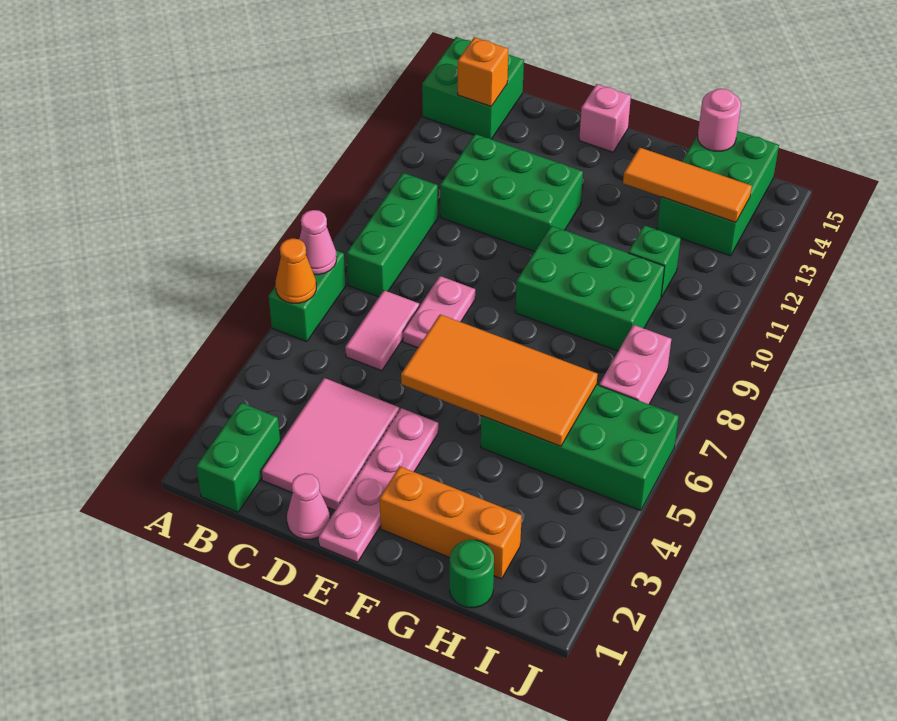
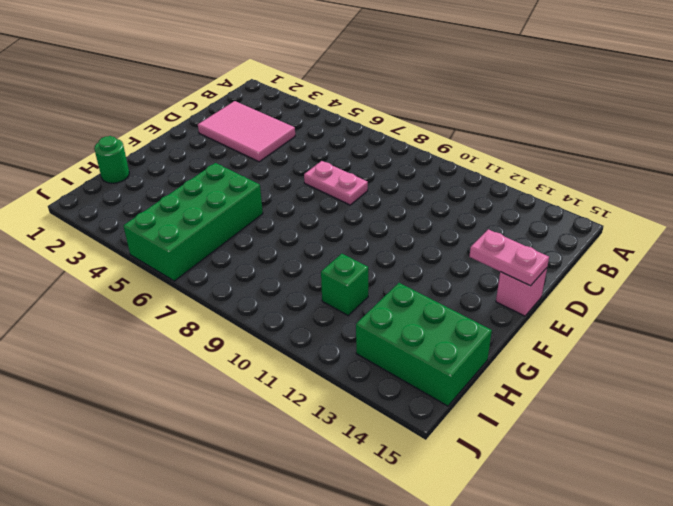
pink 1x2 plate [469,229,549,286] -> none
none -> green 1x2 brick [269,251,346,342]
none -> green 2x2 brick [422,37,524,139]
none -> green 1x2 brick [196,403,280,512]

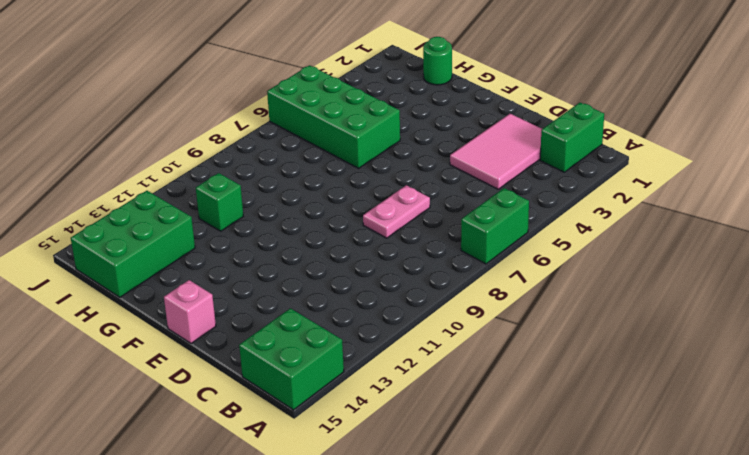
none -> green 1x3 brick [347,173,438,297]
none -> pink 1x2 tile [345,290,419,371]
none -> green 2x3 brick [440,134,583,252]

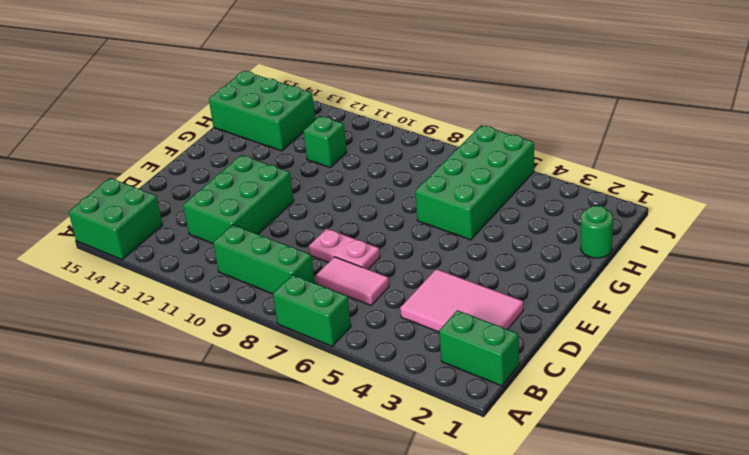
none -> pink 1x1 cone [287,473,330,539]
none -> pink 1x4 plate [319,408,438,562]
none -> pink 1x1 brick [579,84,631,152]

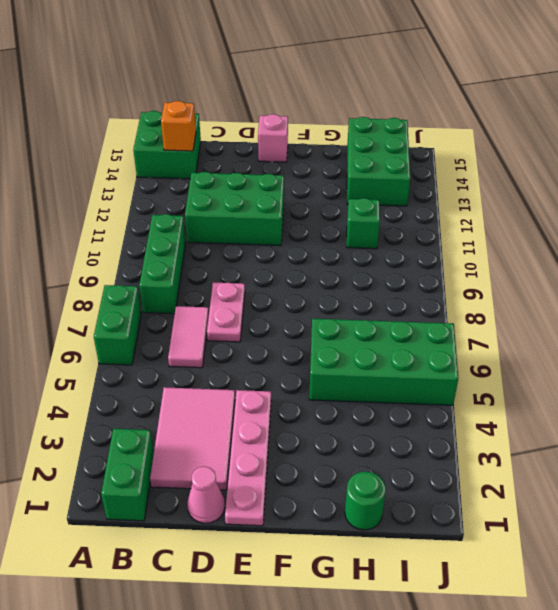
none -> orange 1x3 brick [379,466,522,579]
none -> green 2x3 brick [515,226,665,351]
none -> pink 1x2 brick [599,325,671,404]

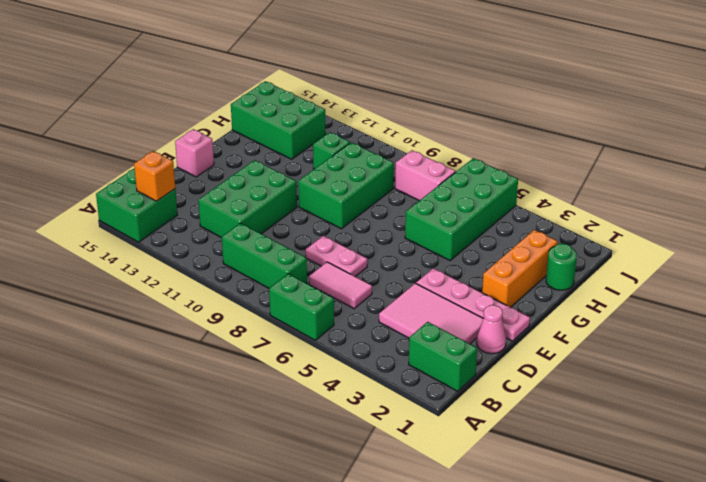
none -> orange 1x1 cone [276,238,316,303]
none -> pink 1x1 cone [299,210,336,275]
none -> orange 2x4 tile [401,314,598,446]

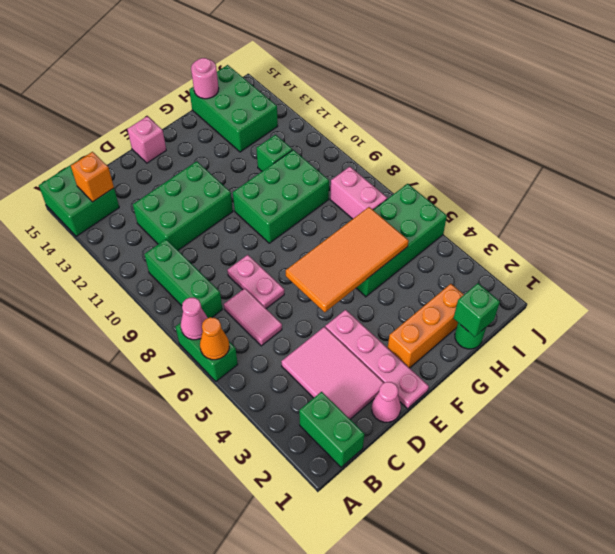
green 1x1 brick [453,283,500,337] -> none
none -> orange 1x3 tile [623,147,752,222]

